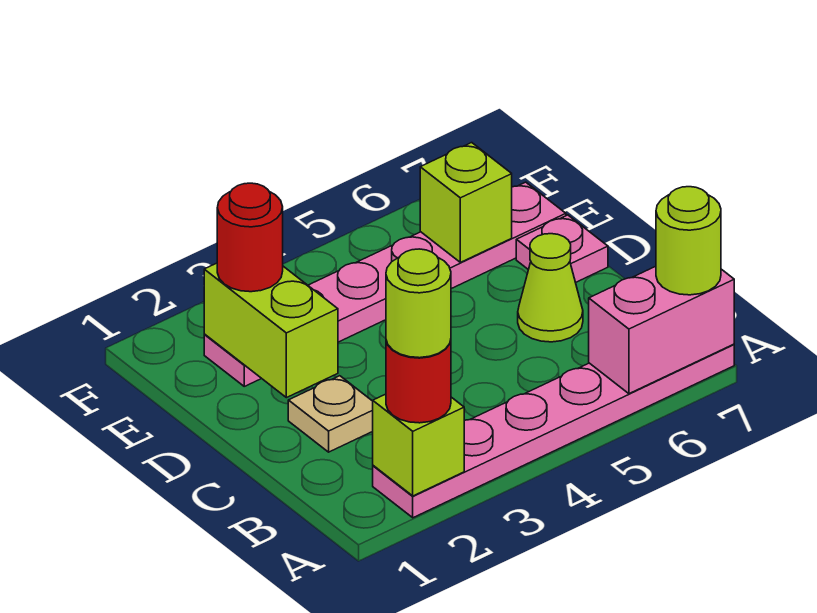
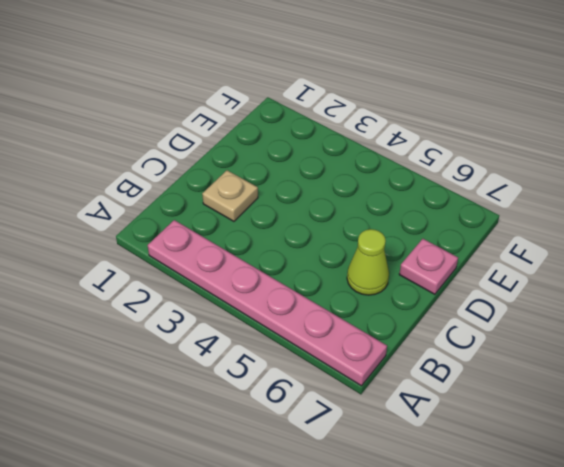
none -> pink 1x6 plate [204,182,566,386]
none -> lime 1x1 brick [373,394,464,496]
none -> pink 1x2 brick [589,266,734,394]

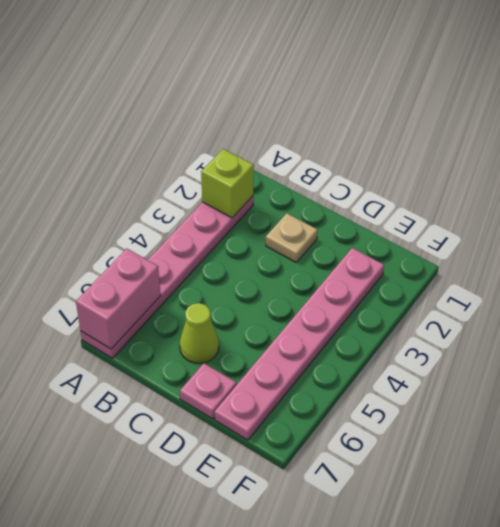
none -> lime 1x2 brick [204,263,338,398]
none -> lime 1x1 brick [420,143,512,262]
none -> red 1x1 round brick [386,340,451,423]

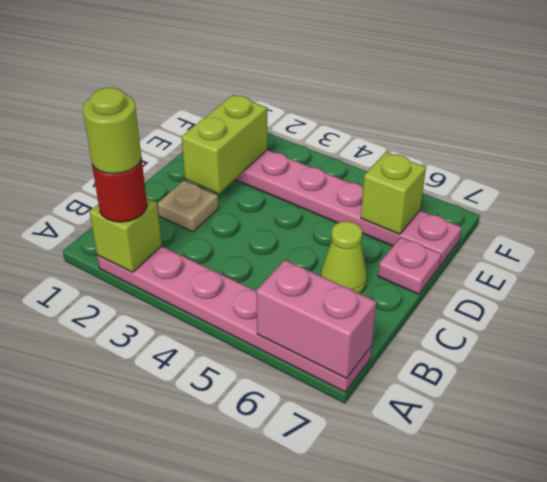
none -> lime 1x1 round brick [656,187,721,295]
none -> red 1x1 round brick [217,183,283,292]

